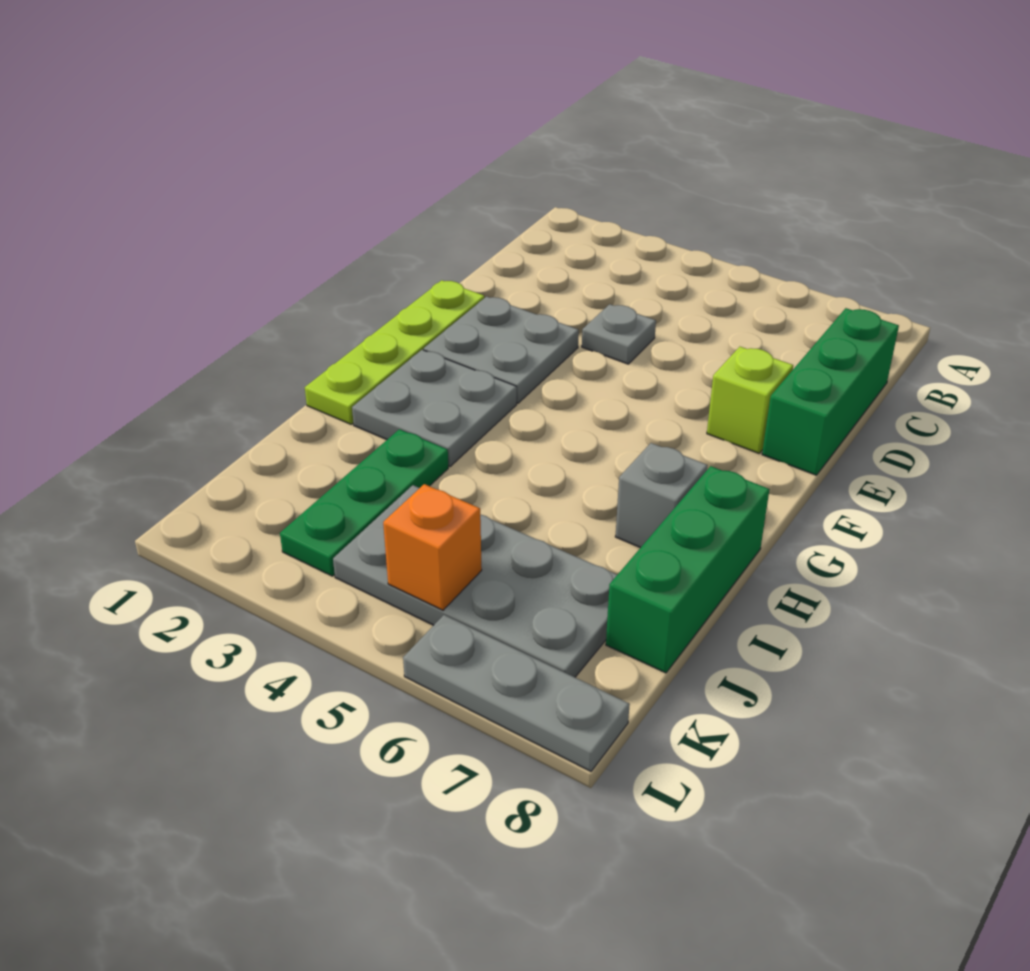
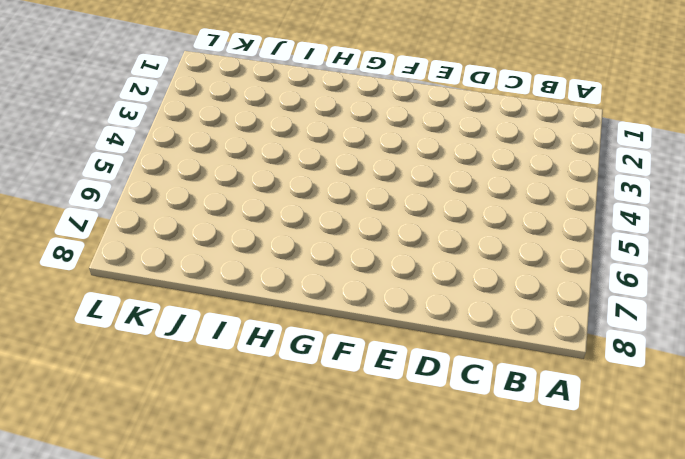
none -> green 1x3 brick [762,308,899,475]
none -> grey 1x1 plate [582,304,656,364]
none -> lime 1x4 plate [305,280,484,424]

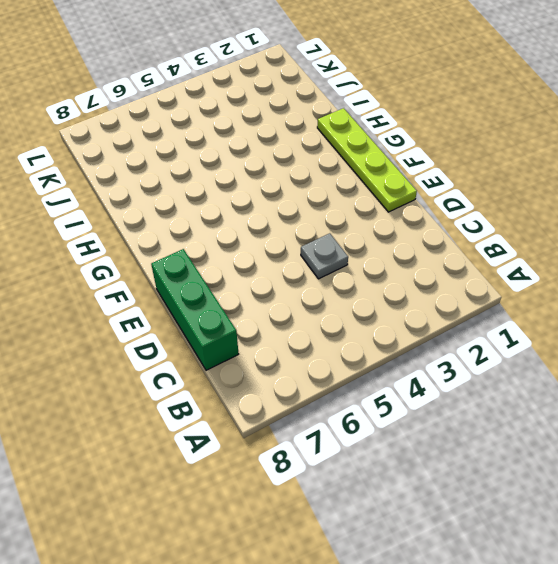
none -> grey 2x2 plate [424,297,579,403]
none -> lime 1x1 brick [707,347,793,453]
none -> grey 2x2 plate [352,350,517,466]

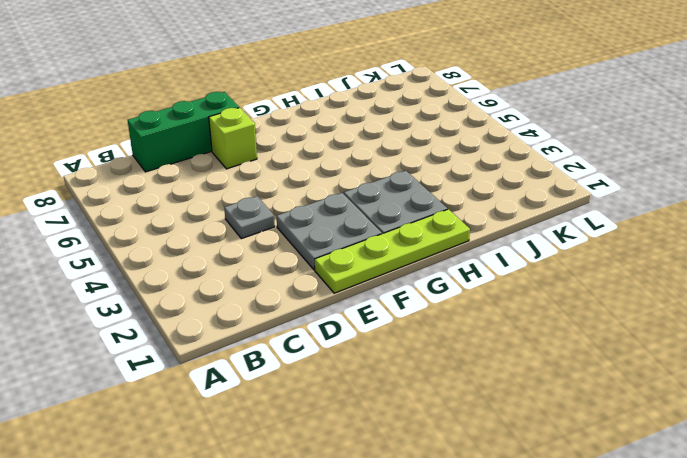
none -> grey 1x1 brick [615,443,708,548]
none -> green 1x3 brick [606,466,770,673]
none -> green 1x3 plate [280,429,448,576]

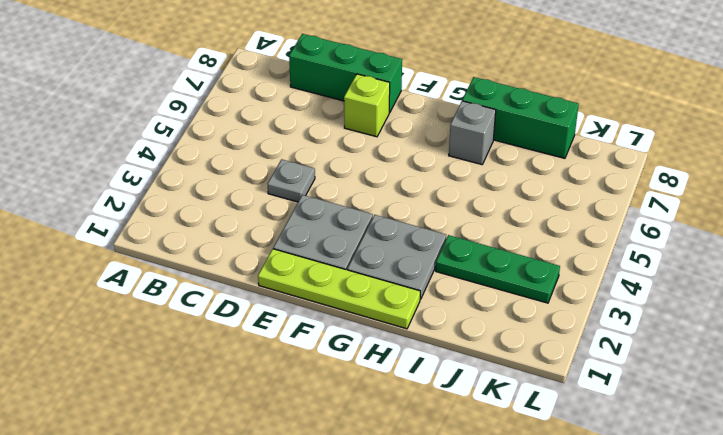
none -> grey 2x4 plate [333,485,617,677]
none -> grey 1x3 plate [403,615,630,771]
none -> orange 1x1 brick [383,484,482,610]

